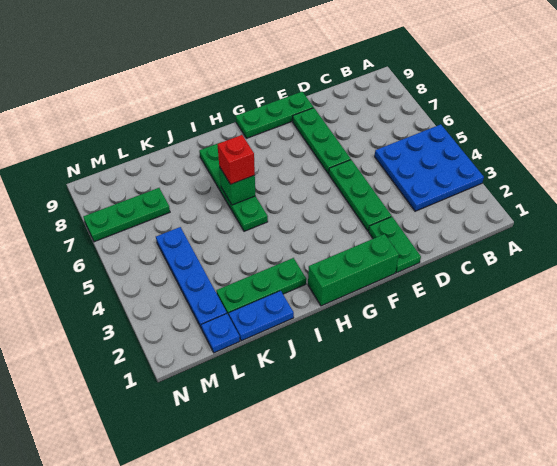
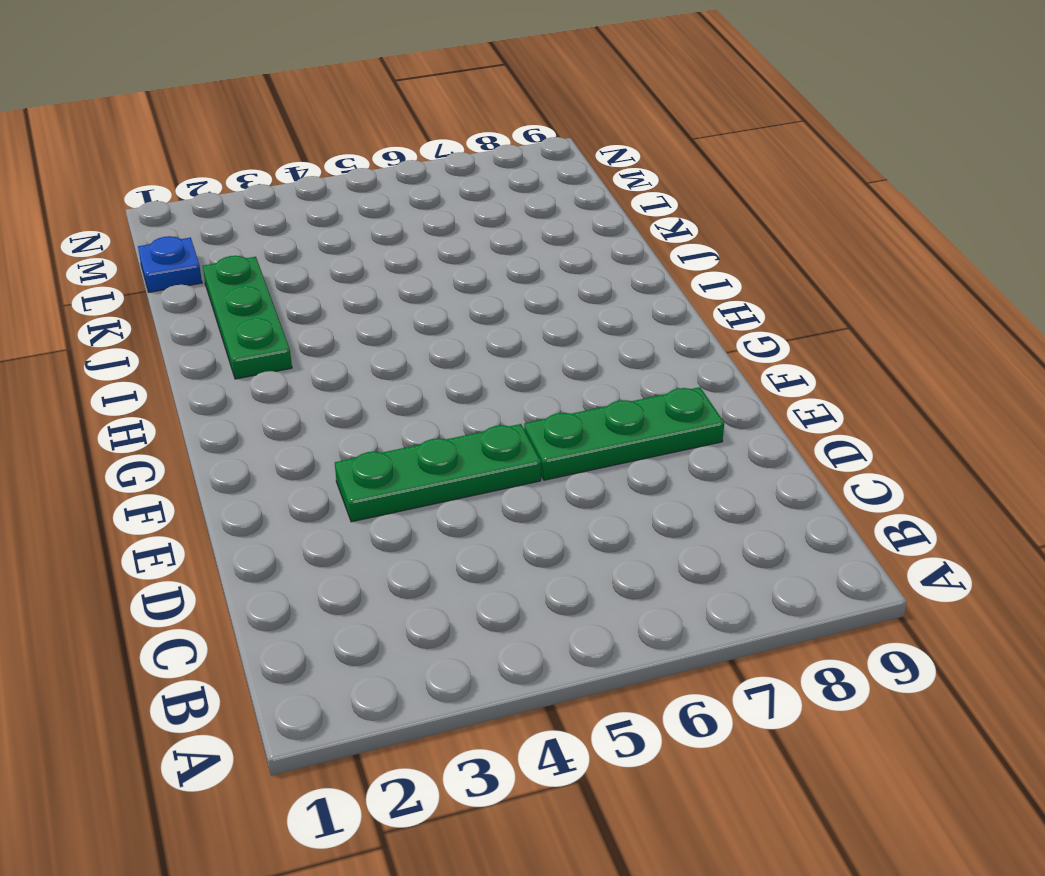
none -> blue 3x3 plate [375,124,484,211]
none -> green 1x2 plate [369,217,421,273]
none -> green 1x3 plate [236,92,313,138]

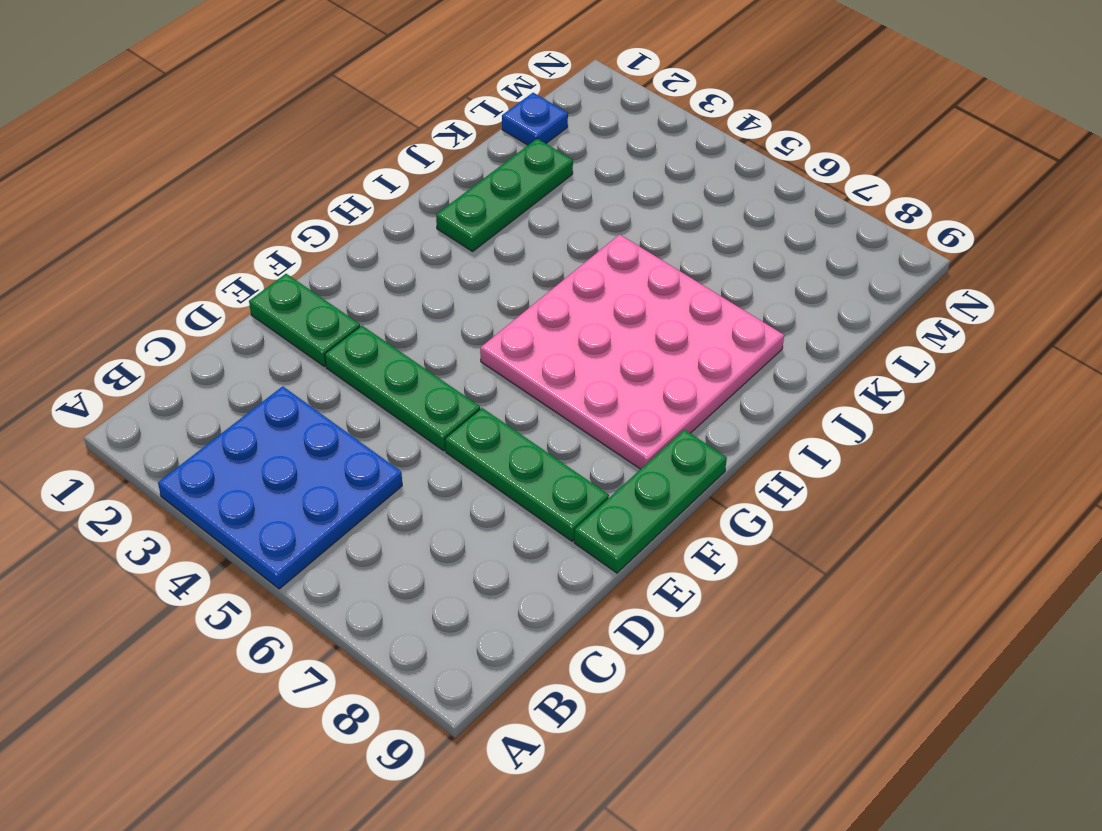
pink 4x4 plate [480,234,784,469] -> green 1x4 plate [199,143,268,231]
none -> green 1x3 brick [308,234,399,306]
none -> blue 1x2 plate [229,291,294,341]
none -> blue 1x4 plate [156,227,227,329]

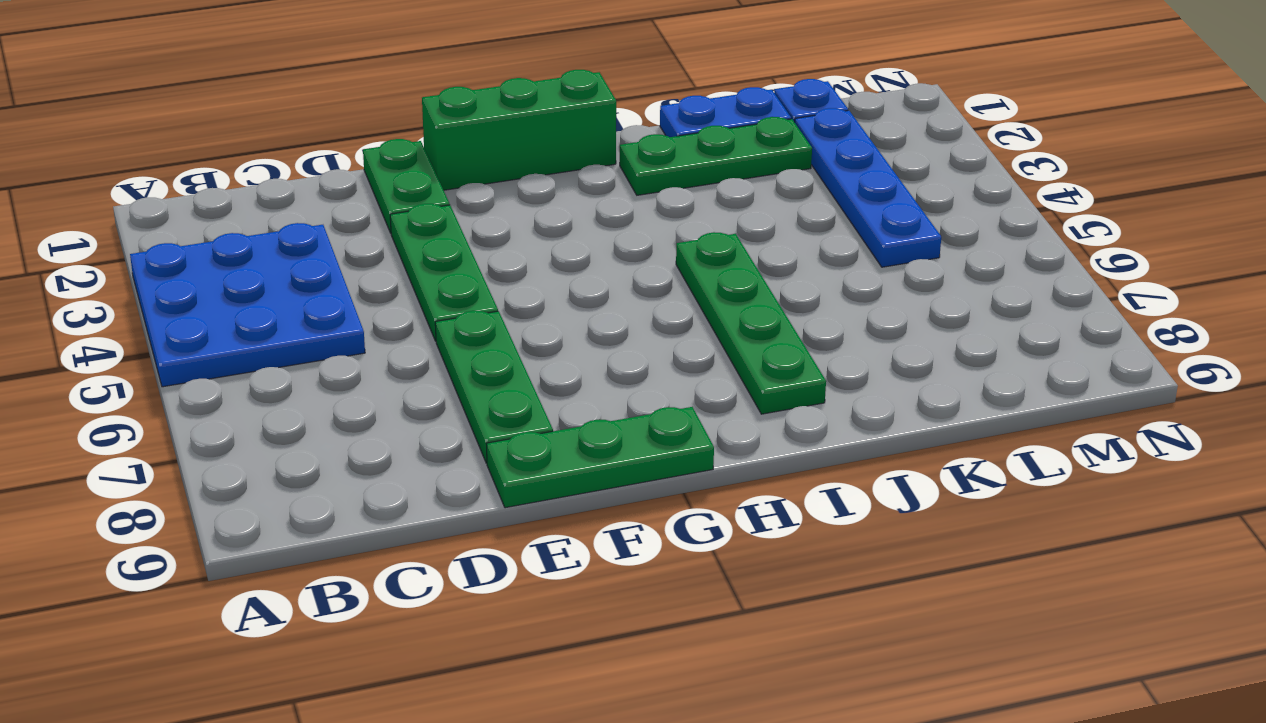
none -> green 1x3 plate [83,188,170,242]
none -> green 1x1 brick [219,167,255,205]
none -> red 1x1 brick [217,135,255,184]

